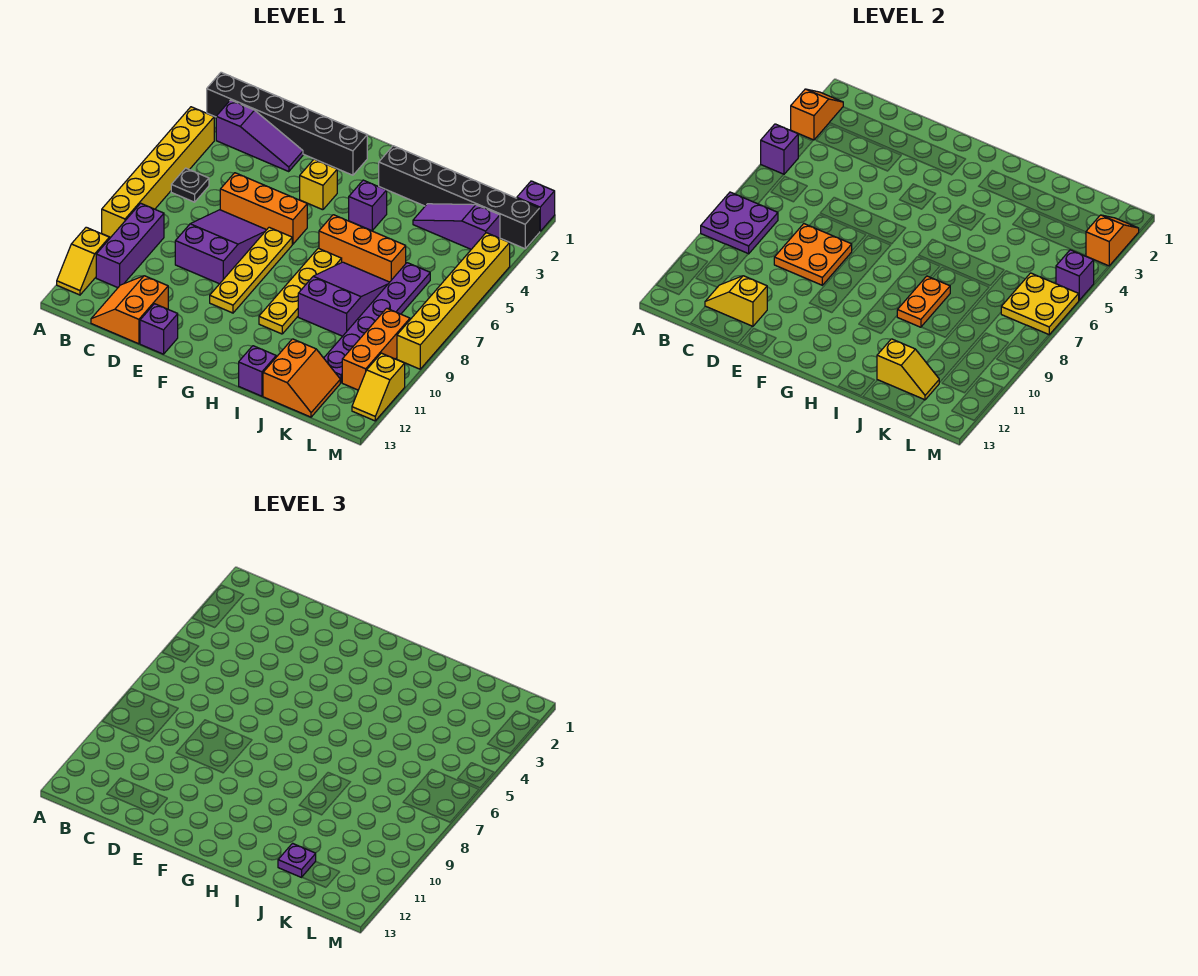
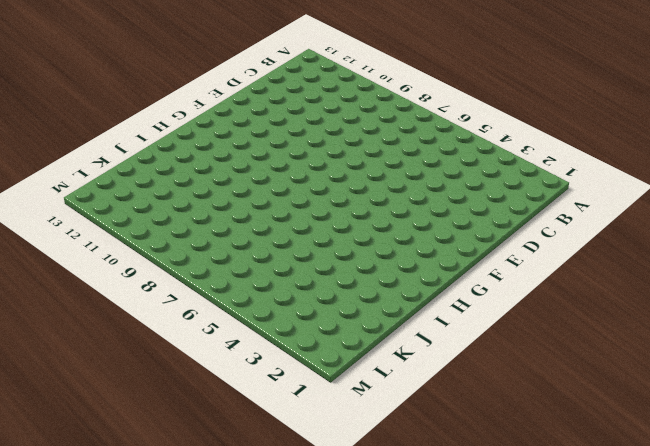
none -> black 1x6 brick [207,72,367,175]
none -> yellow 1x6 brick [102,107,214,237]
none -> yellow 1x2 slope [57,227,109,295]
none -> purple 1x3 slope [216,100,303,172]

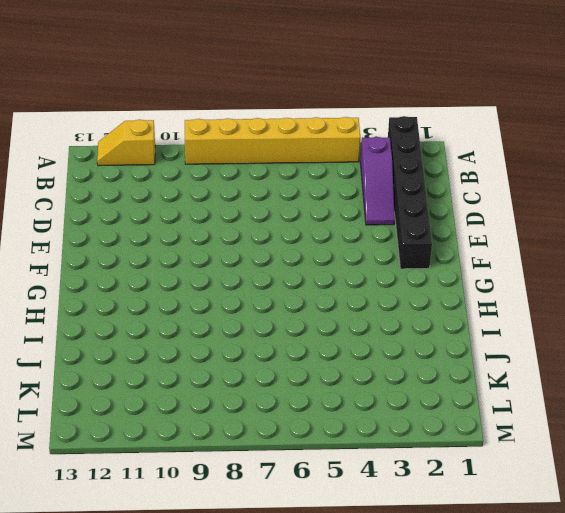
none -> black 1x1 plate [171,168,209,202]
none -> purple 1x3 brick [96,203,164,288]
none -> orange 2x2 slope [91,276,168,344]
none -> orange 1x3 brick [220,173,307,244]

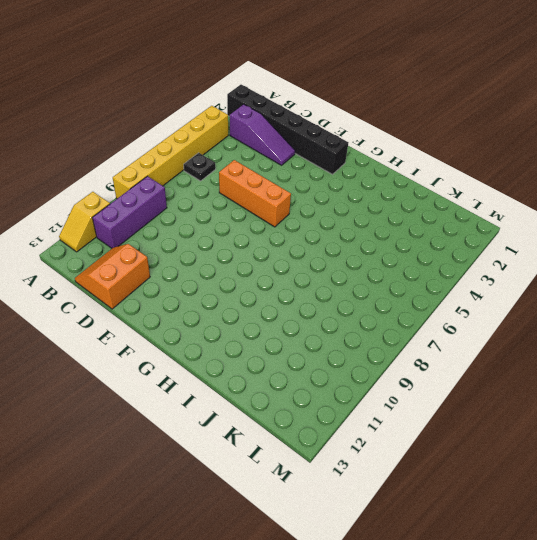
none -> purple 2x3 slope [175,210,266,284]
none -> purple 1x1 brick [140,304,178,354]
none -> yellow 1x1 brick [300,159,337,210]
none -> yellow 1x4 plate [210,227,292,313]

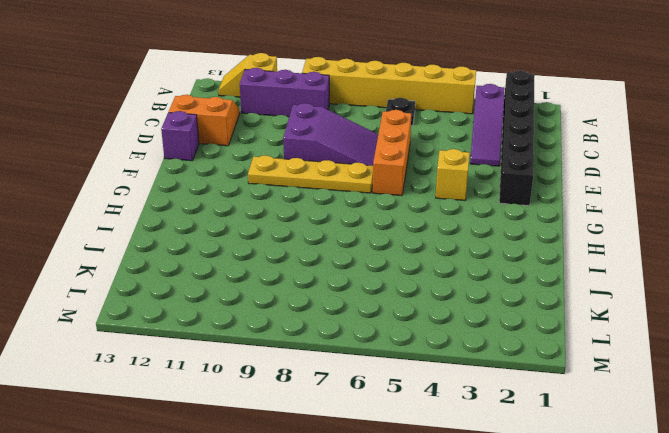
none -> black 1x6 brick [379,146,540,249]
none -> purple 1x1 brick [349,180,387,231]
none -> orange 1x3 brick [319,215,406,282]
none -> yellow 1x4 plate [259,248,342,334]

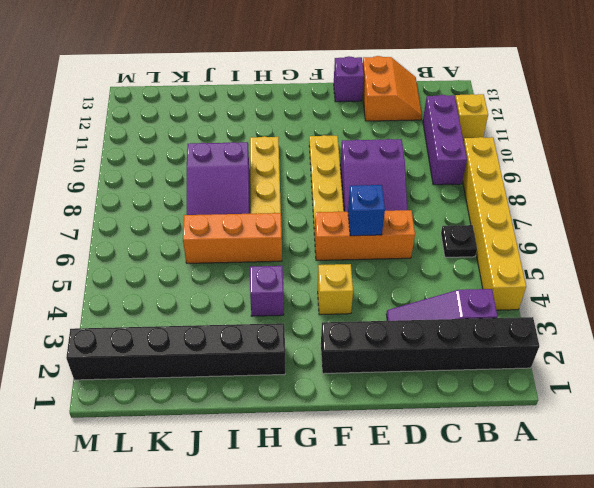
blue 1x1 brick [348,185,385,236] -> none
none -> purple 1x1 brick [239,346,276,396]
none -> purple 1x3 slope [413,204,500,249]
none -> orange 2x2 slope [263,339,340,417]
none -> purple 1x6 plate [324,263,430,383]

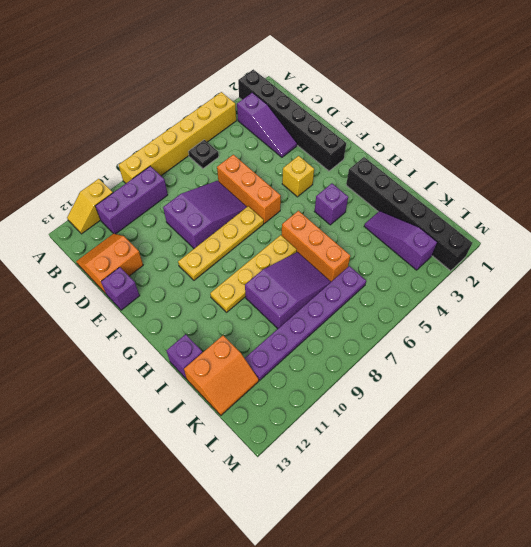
none -> orange 1x3 brick [342,308,410,390]
none -> purple 1x1 brick [517,181,555,231]
none -> yellow 1x6 brick [397,233,510,369]
none -> yellow 1x2 slope [352,353,405,421]

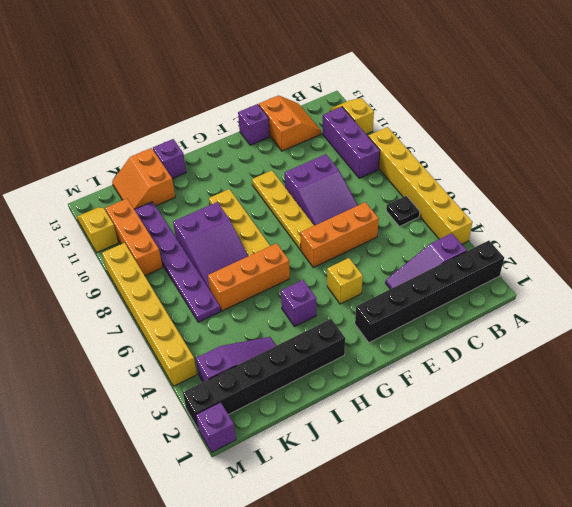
none -> orange 1x2 slope [791,89,843,140]
none -> purple 1x1 brick [761,124,798,175]
none -> purple 2x2 plate [701,192,778,254]
none -> yellow 1x2 slope [705,276,767,327]

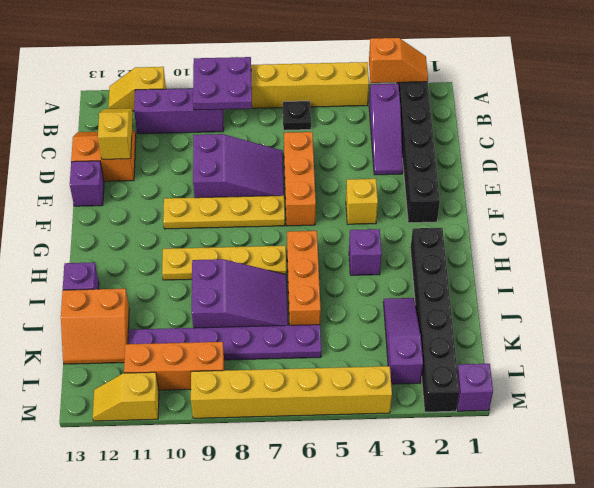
none -> purple 1x1 brick [761,124,798,175]
none -> orange 2x2 plate [774,224,852,285]
none -> orange 1x2 plate [897,276,950,327]
none -> yellow 1x2 slope [877,339,939,400]

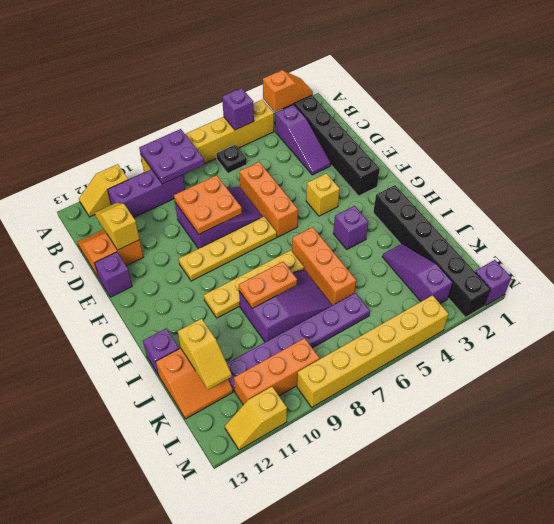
none -> yellow 2x2 plate [1001,273,1079,335]
none -> orange 1x2 slope [1086,215,1139,266]
none -> purple 1x1 brick [1056,250,1094,300]
none -> purple 1x1 plate [278,843,316,877]

